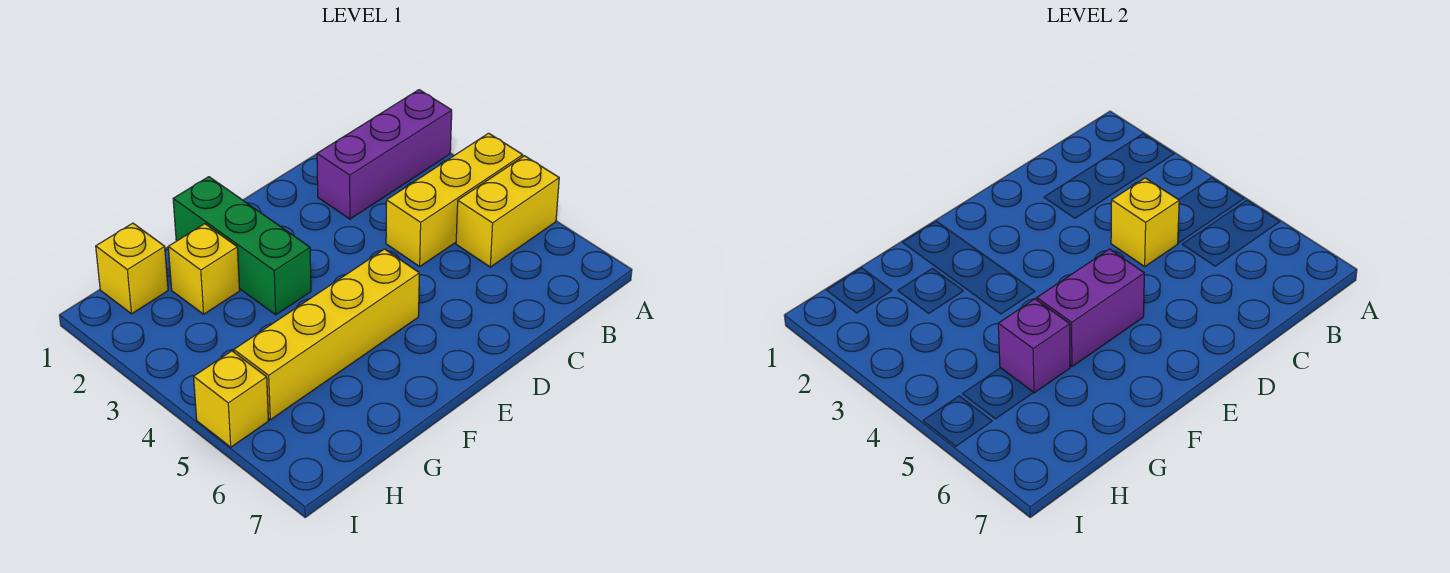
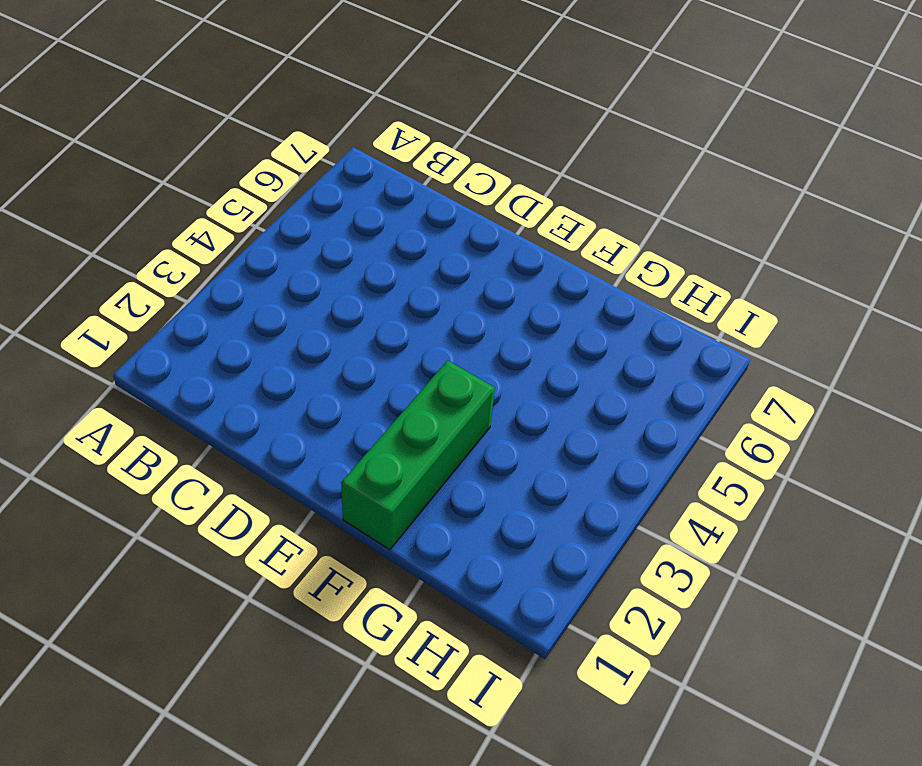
none -> purple 1x3 brick [317,90,452,219]
none -> yellow 1x3 brick [386,133,523,267]

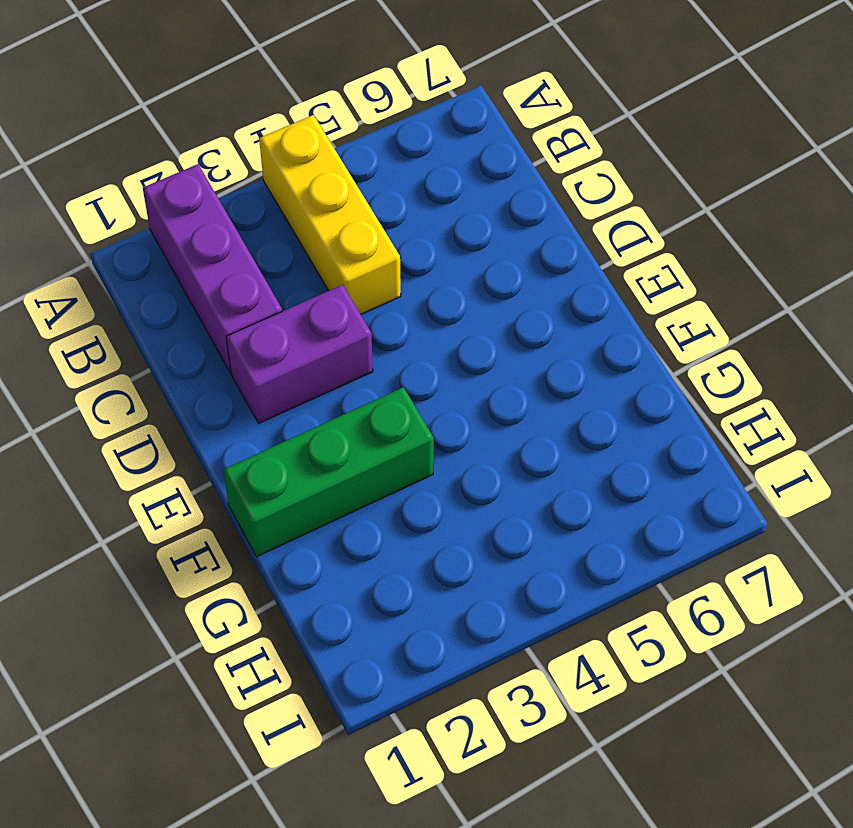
purple 1x2 brick [226,285,373,423] -> purple 1x2 brick turned to [1037,249,1144,367]
none -> yellow 1x2 brick [456,156,559,267]
none -> yellow 1x4 brick [234,249,419,420]

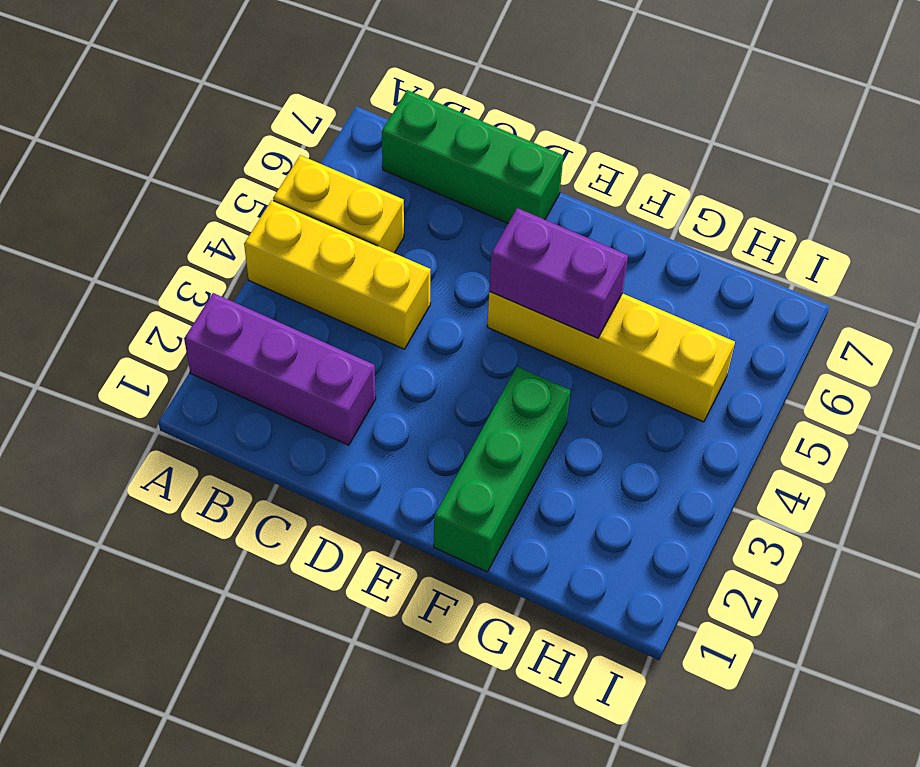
green 1x3 brick [382,90,563,223] -> none
none -> yellow 1x1 brick [168,224,240,314]
none -> yellow 1x1 brick [96,223,168,314]

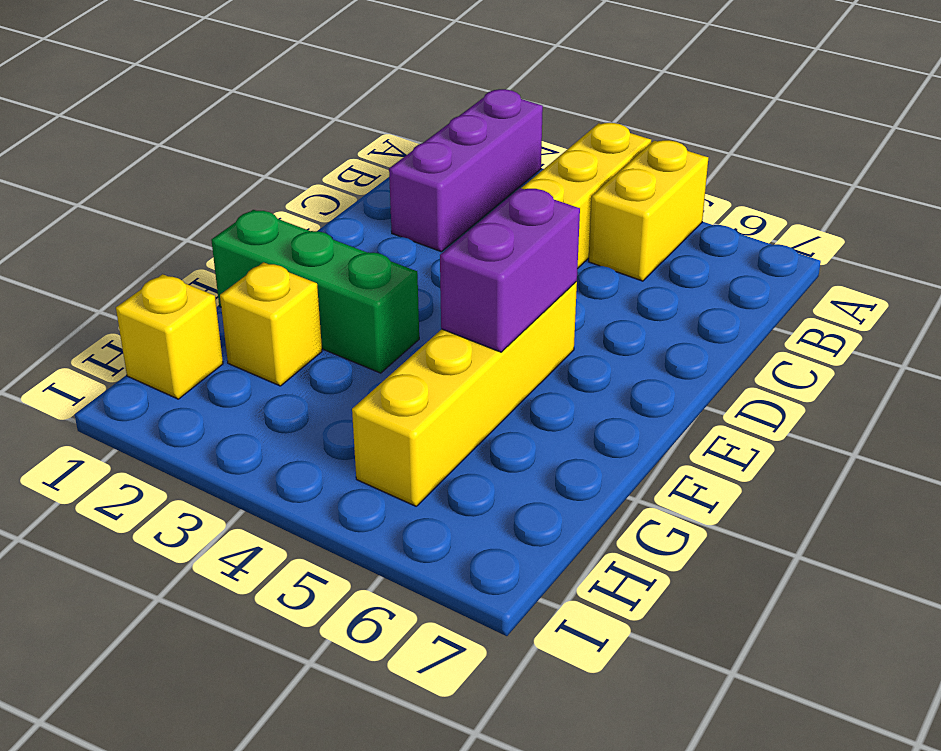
none -> yellow 1x1 brick [194,351,268,447]
none -> yellow 1x1 brick [1111,178,1179,267]

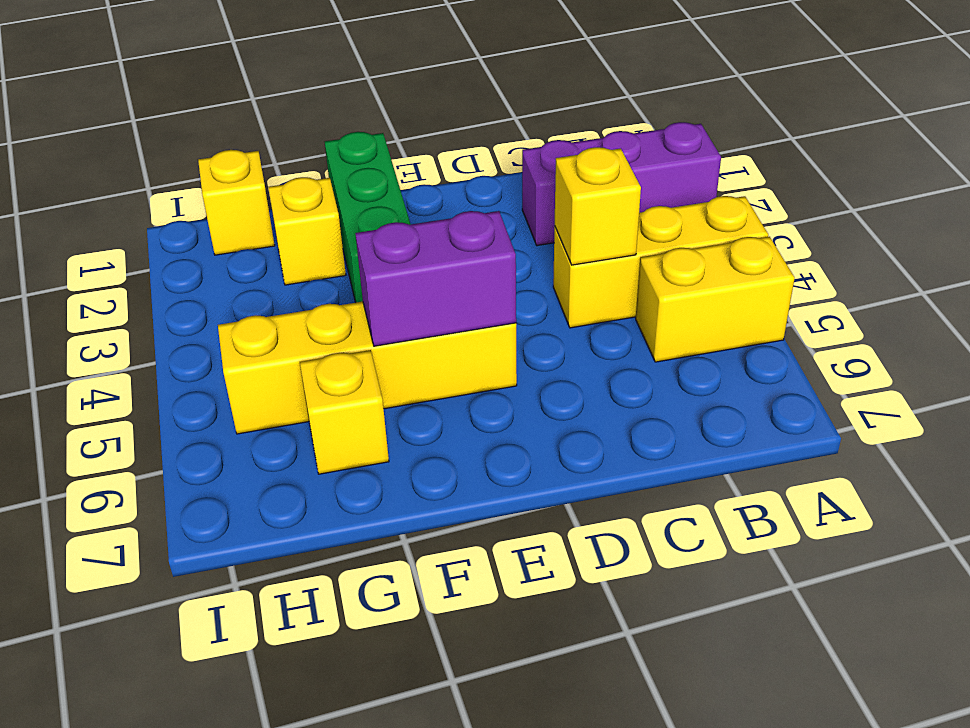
yellow 1x1 brick [300,350,389,474] -> yellow 1x1 brick moved to [194,351,268,447]
none -> purple 1x1 brick [998,299,1070,393]

